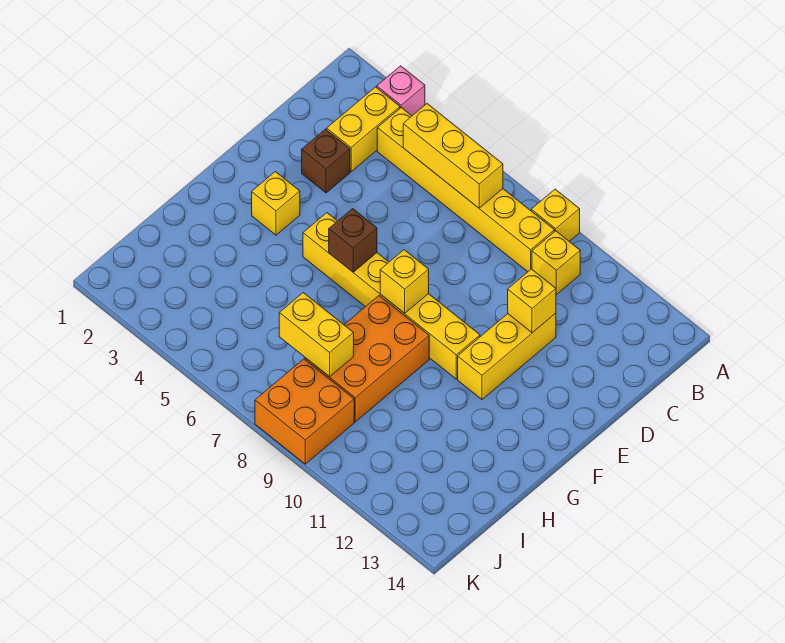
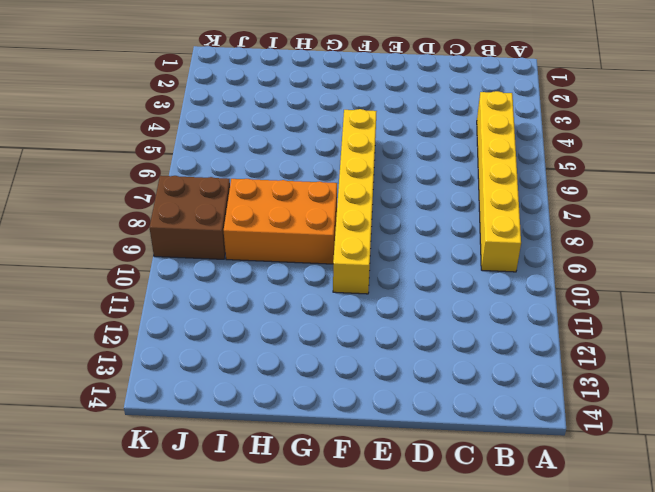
brown 2x2 brick [149,176,230,259] -> orange 2x2 brick [255,359,354,464]
none -> pink 1x1 brick [377,66,425,116]
none -> yellow 1x1 brick [531,189,580,241]
none -> yellow 1x2 brick [327,87,400,172]

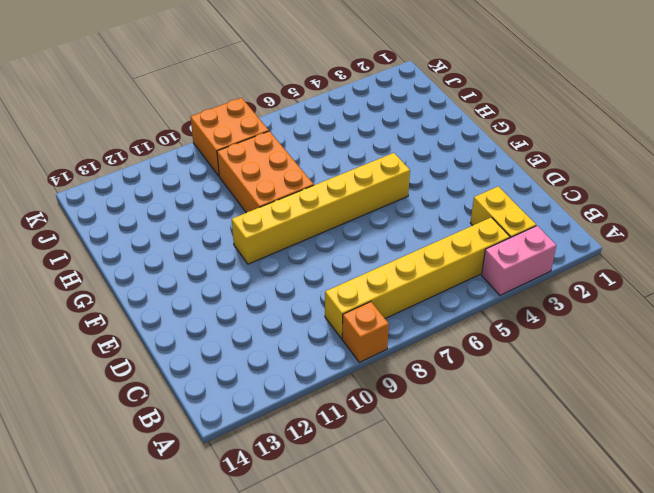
pink 1x2 brick [482,226,556,295] -> pink 1x1 brick [377,66,425,116]
orange 1x1 brick [342,302,389,362] -> yellow 1x1 brick [531,189,580,241]
none -> yellow 1x1 brick [532,231,580,294]
none -> brown 1x1 brick [302,129,350,193]
none -> yellow 1x3 brick [458,313,556,399]

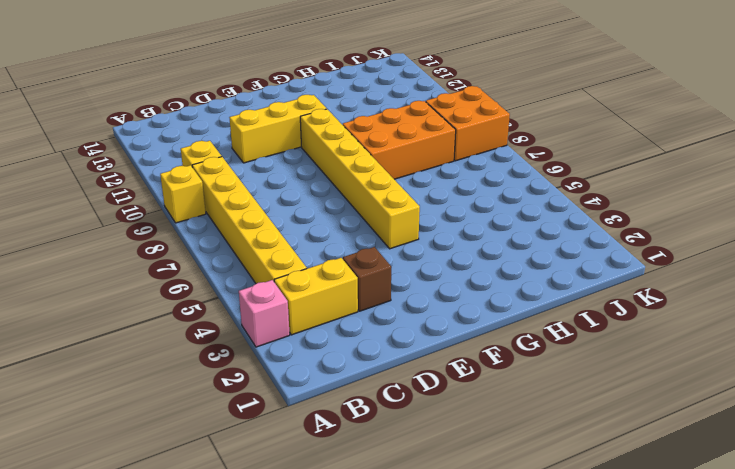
none -> yellow 1x1 brick [252,172,300,235]
none -> yellow 1x3 brick [403,104,503,208]
none -> yellow 1x1 brick [508,269,556,333]

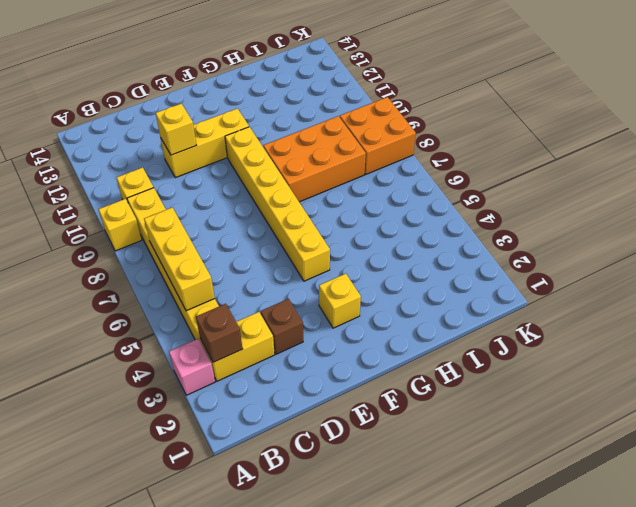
brown 1x1 brick [196,304,243,362] -> brown 1x1 brick moved to [329,209,377,272]
none -> yellow 1x1 brick [380,250,429,313]
none -> yellow 1x2 brick [279,293,354,377]

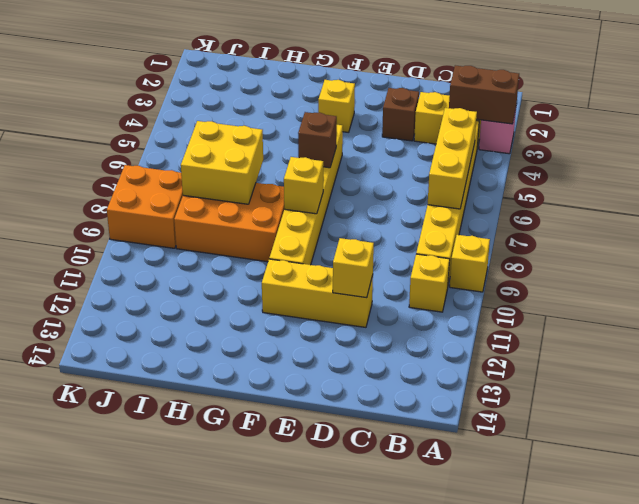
brown 1x2 brick [449,65,519,124] -> none
yellow 2x2 brick [181,121,263,204] -> yellow 1x2 brick [279,293,354,377]

